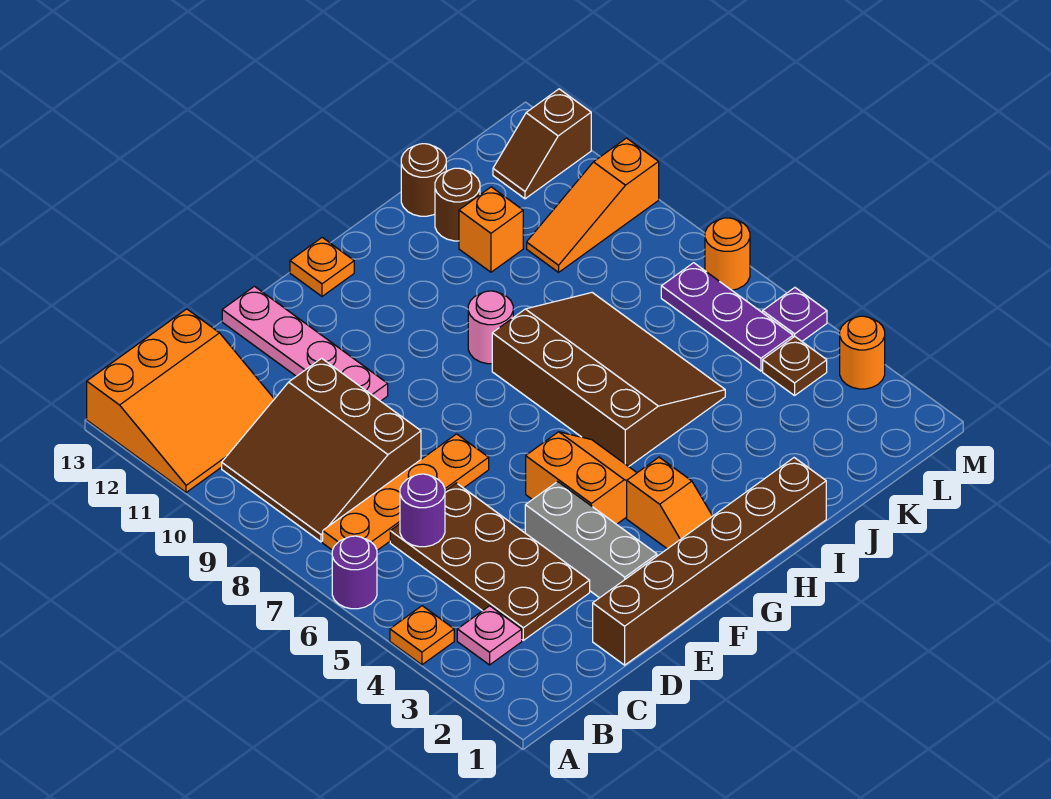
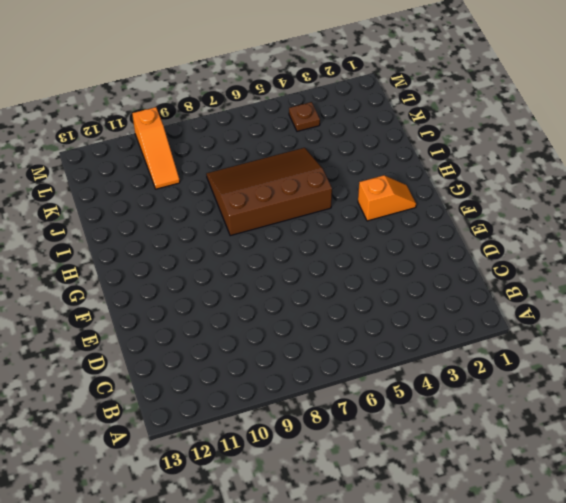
none -> orange 1x1 plate [390,606,454,665]
none -> purple 1x1 round brick [332,536,377,609]
none -> orange 3x3 slope [87,309,274,493]

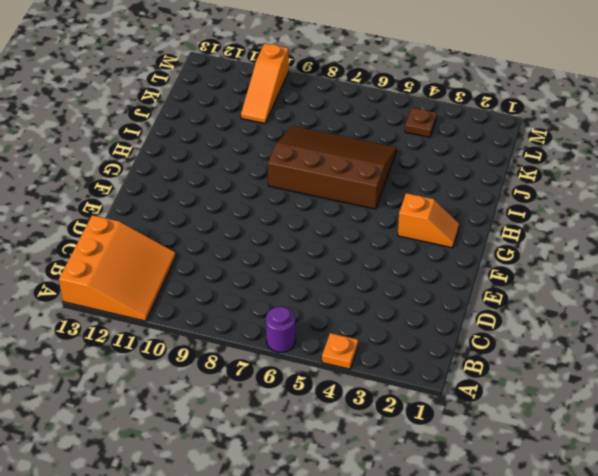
none -> pink 1x1 plate [457,606,522,665]
none -> orange 1x4 plate [323,434,489,550]
none -> brown 3x3 slope [222,358,421,542]

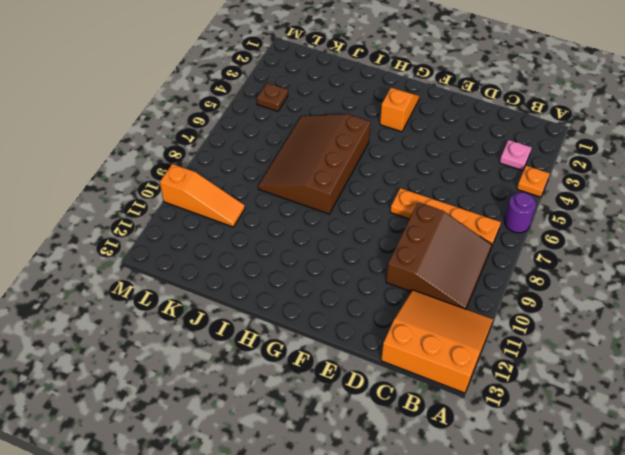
none -> brown 2x4 plate [390,483,590,640]
none -> brown 1x6 brick [593,458,826,665]
none -> grey 1x3 brick [525,482,657,598]

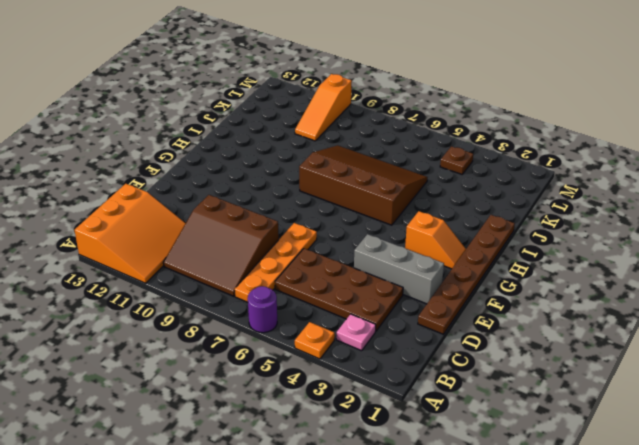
brown 1x6 plate [418,215,515,334] -> brown 1x6 brick [593,458,826,665]
none -> pink 1x4 plate [222,286,388,401]
none -> orange 2x2 slope [526,432,637,524]
none -> orange 1x1 plate [290,237,354,296]

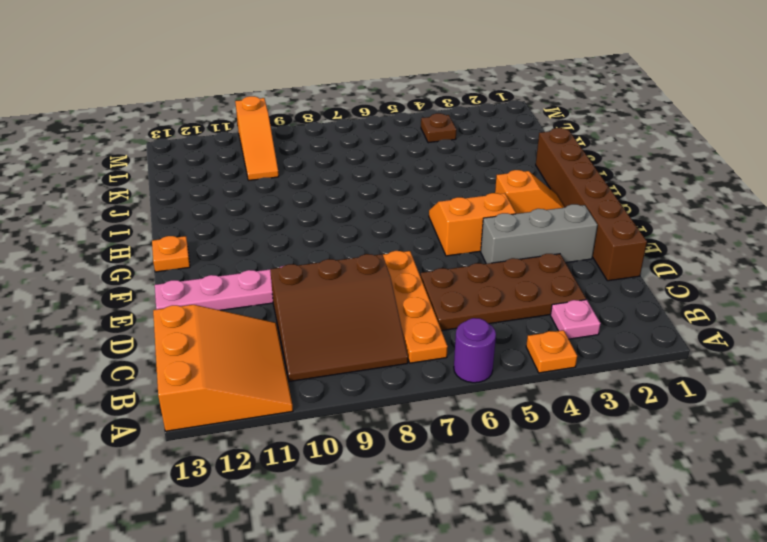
none -> brown 3x4 slope [492,293,725,467]
none -> pink 1x1 round brick [468,291,513,364]
none -> orange 1x1 brick [459,187,523,272]

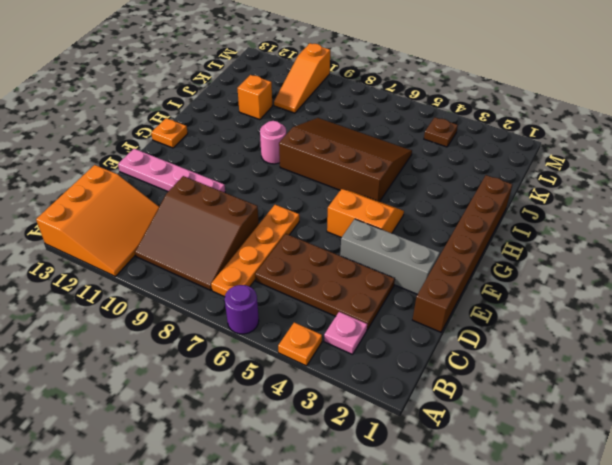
none -> orange 1x2 slope [627,457,712,549]
none -> brown 1x1 round brick [435,168,480,241]
none -> brown 1x1 round brick [401,144,446,216]

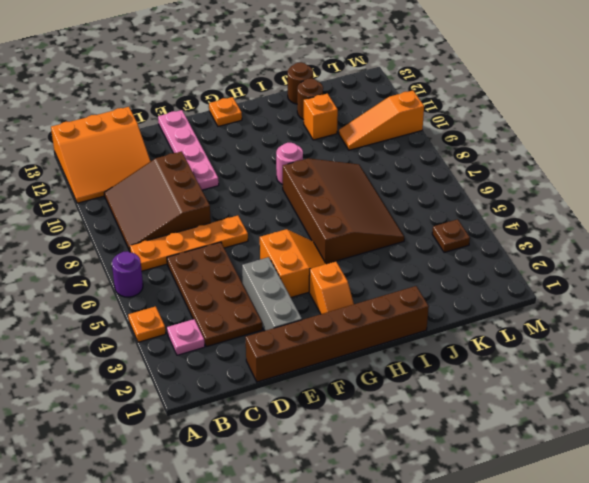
none -> purple 1x3 plate [661,263,793,371]
none -> brown 1x2 slope [493,89,591,199]
none -> orange 1x1 round brick [840,316,885,389]

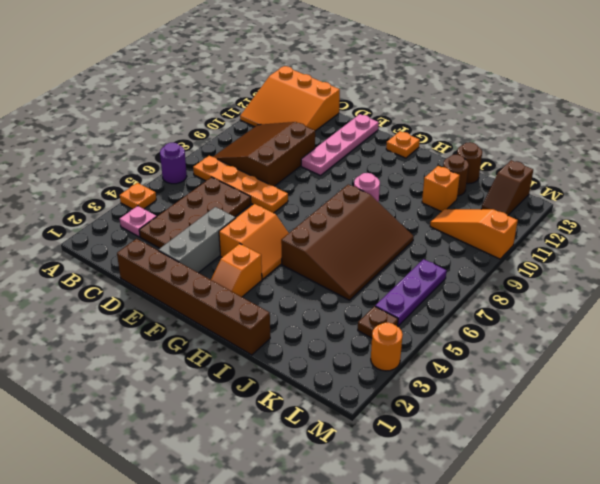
brown 1x2 slope [482,160,533,215] -> brown 1x2 slope turned to [493,89,591,199]
none -> purple 1x1 plate [763,288,827,341]
none -> orange 1x1 round brick [705,218,750,290]
none -> purple 1x1 round brick [400,474,445,547]

